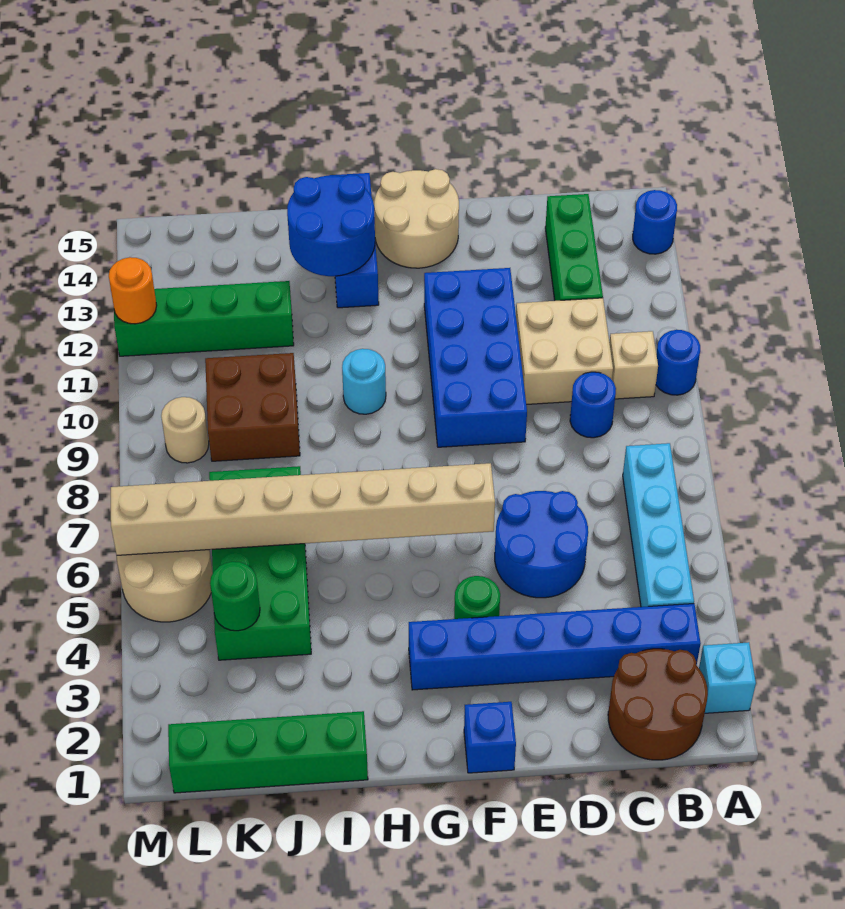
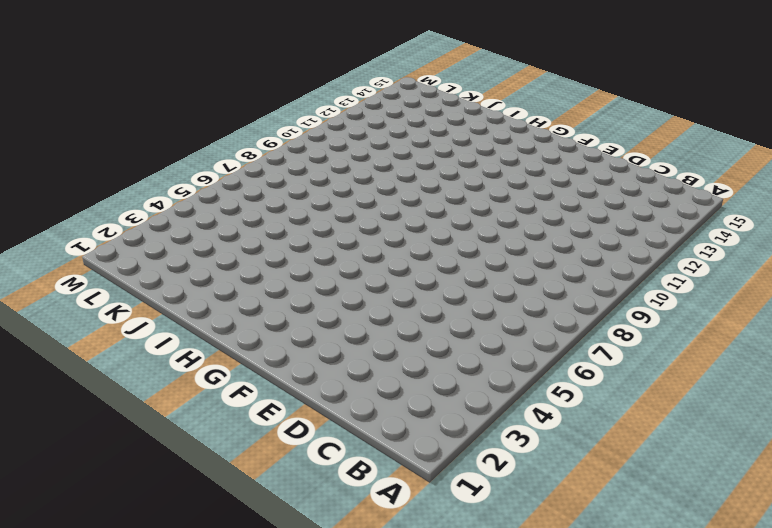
none -> cyan 1x1 brick [699,642,756,713]
none -> blue 1x1 round brick [656,330,700,395]
none -> blue 1x1 round brick [633,190,677,254]

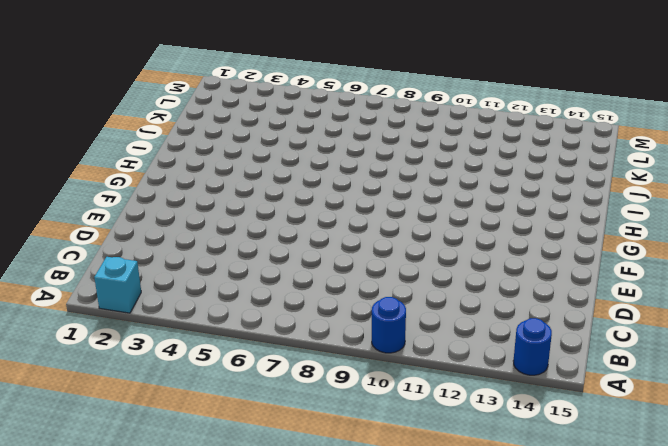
none -> brown 2x2 round brick [608,649,708,760]
none -> blue 1x6 brick [409,604,701,690]
none -> cyan 1x4 brick [623,443,694,607]

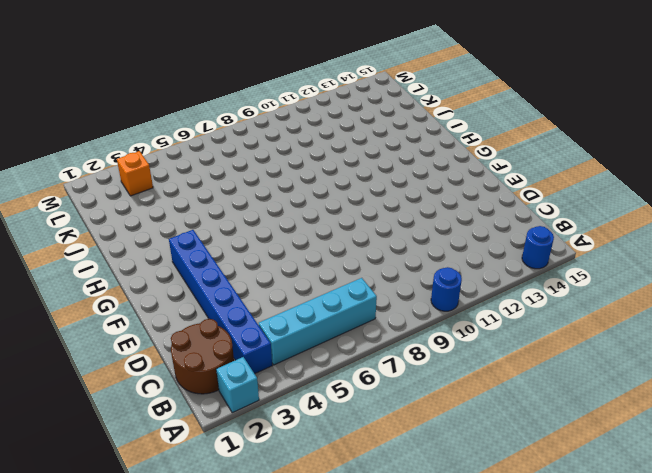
orange 1x1 brick [117,151,153,196] -> none
none -> tan 1x1 brick [609,331,658,399]
none -> blue 1x1 round brick [570,372,616,438]
none -> tan 2x2 brick [516,298,613,405]

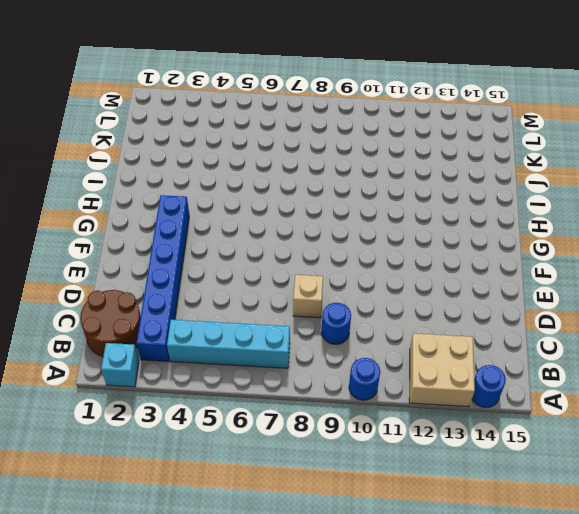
tan 2x2 brick [409,333,475,407] -> tan 2x2 brick moved to [516,298,613,405]
tan 1x1 brick [293,275,323,318] -> tan 1x1 brick moved to [609,331,658,399]
none -> green 1x3 brick [545,194,603,301]
none -> blue 2x2 round brick [495,491,588,598]
none -> blue 2x4 brick [424,268,527,447]

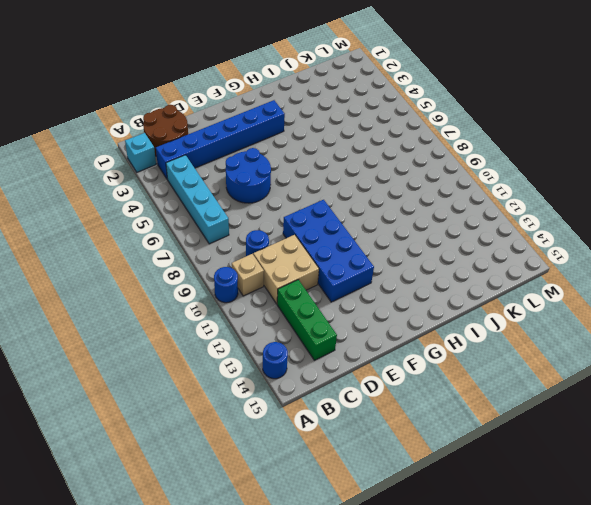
none -> blue 1x1 brick [464,702,516,773]
none -> green 1x1 round brick [454,576,500,619]
none -> tan 2x2 round brick [374,169,459,268]

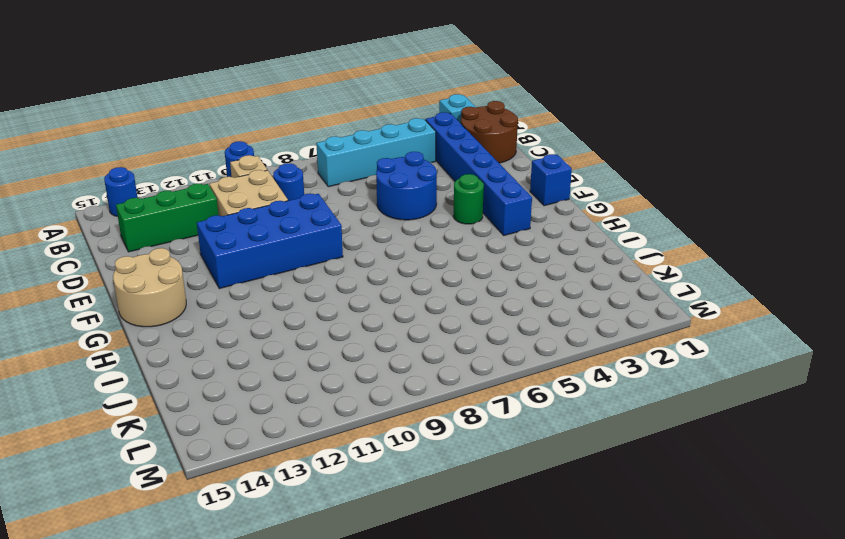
none -> cyan 1x1 round brick [342,349,386,414]
none -> blue 1x3 brick [329,173,379,308]
none -> green 1x4 brick [168,711,368,793]

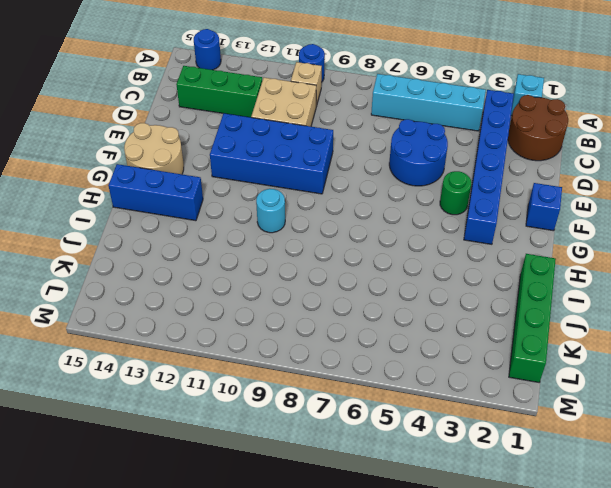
none -> blue 1x1 round brick [570,372,616,438]
none -> green 2x4 brick [209,466,311,660]
none -> brown 2x2 brick [205,353,300,461]

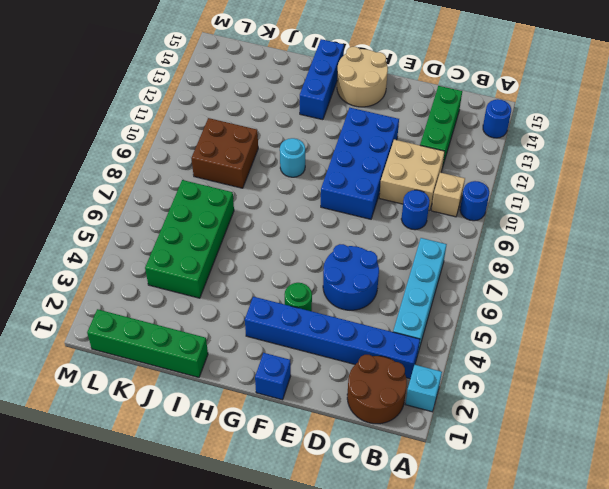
none -> green 1x4 brick [114,281,294,356]
none -> tan 2x2 round brick [117,550,213,622]
none -> tan 1x1 round brick [161,397,209,463]

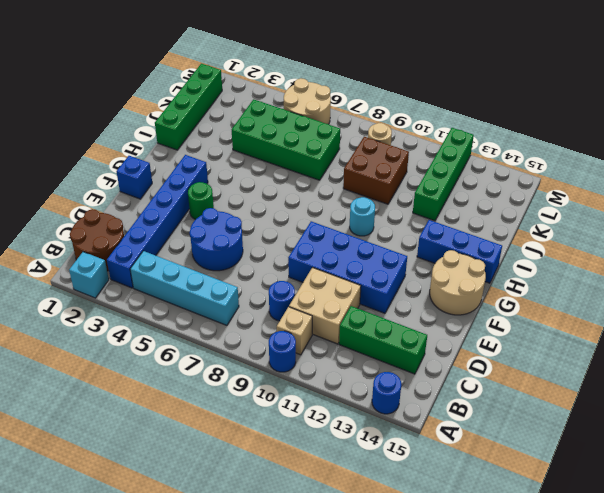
none -> tan 1x8 brick [111,463,495,555]
none -> blue 2x2 round brick [287,174,375,276]
none -> green 1x1 round brick [210,562,260,631]

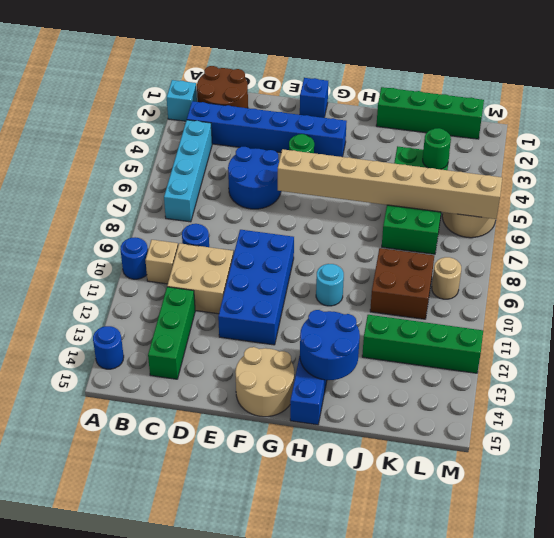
none -> orange 1x1 round brick [109,257,157,324]

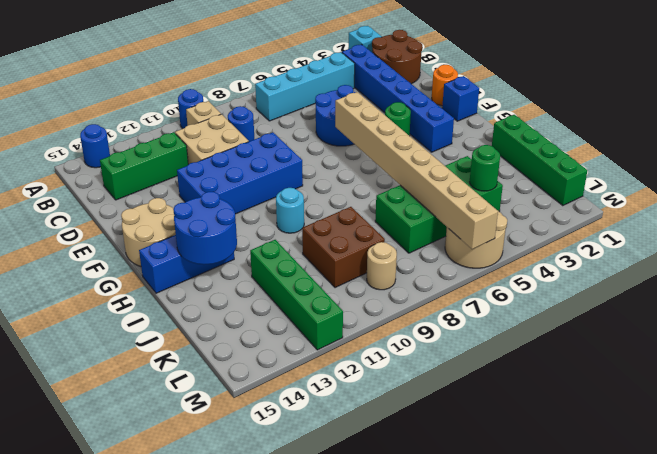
orange 1x1 round brick [432,65,458,106] -> orange 1x1 round brick moved to [109,257,157,324]

